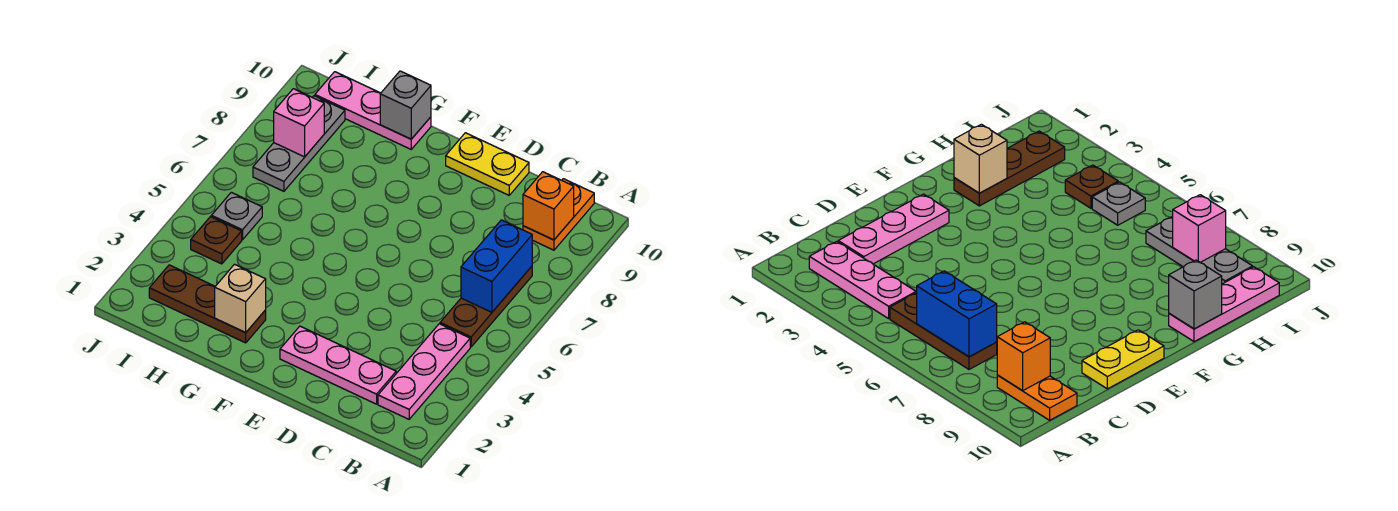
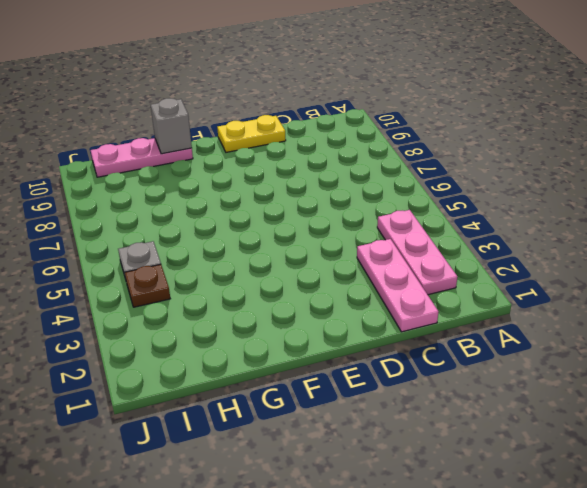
pink 1x3 plate [357,239,438,332] -> pink 1x3 plate turned to [280,326,396,404]
none -> brown 1x3 plate [440,266,532,347]
none -> orange 1x2 plate [523,179,594,250]
none -> brown 1x3 plate [149,265,266,343]

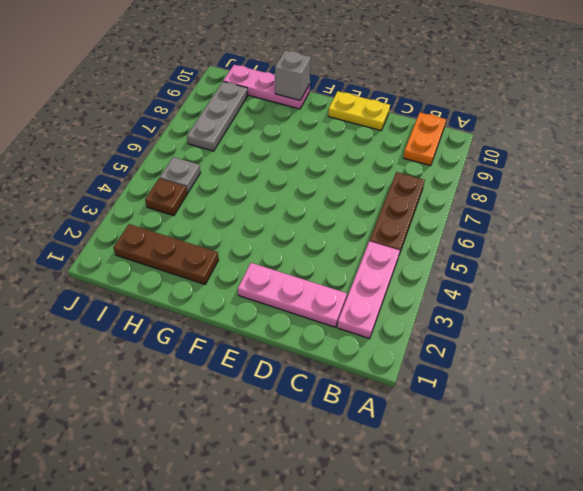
none -> blue 1x2 brick [461,220,532,312]
none -> orange 1x1 brick [523,172,574,240]
none -> tan 1x1 brick [215,264,266,333]

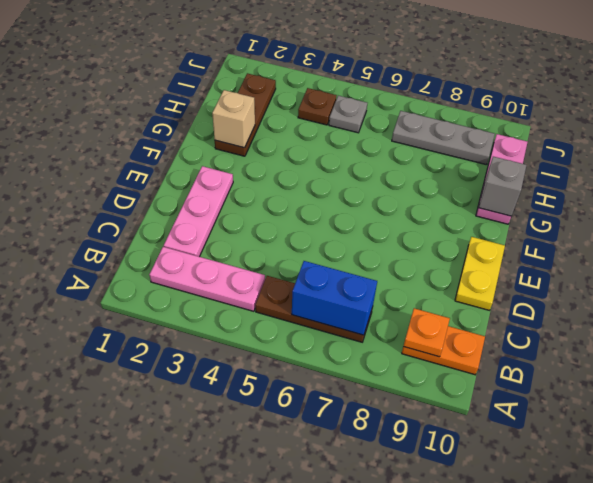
orange 1x1 plate [403,308,450,357] -> orange 1x1 brick [523,172,574,240]
none -> pink 1x1 brick [274,89,324,157]

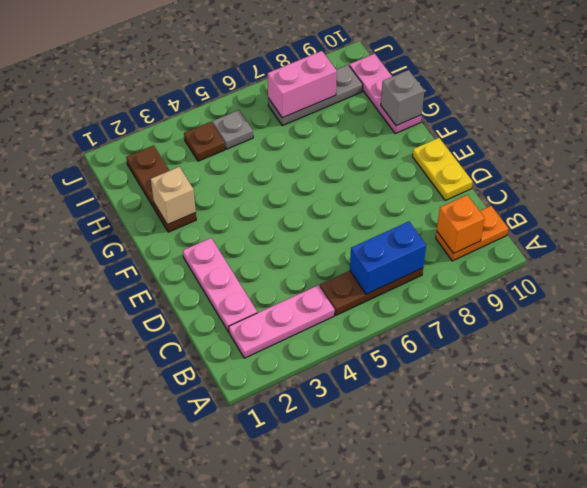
pink 1x2 brick [268,51,337,118] -> pink 1x1 brick [274,89,324,157]

